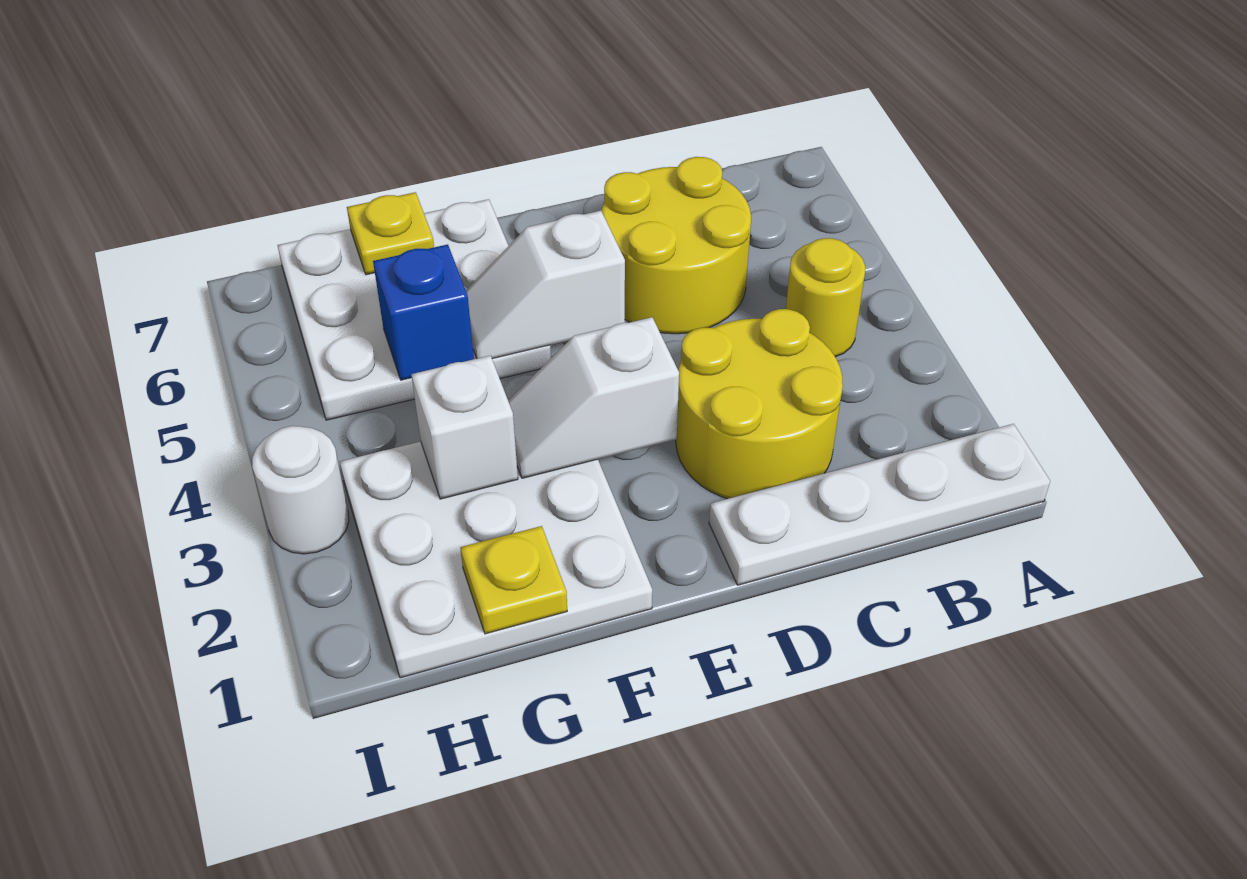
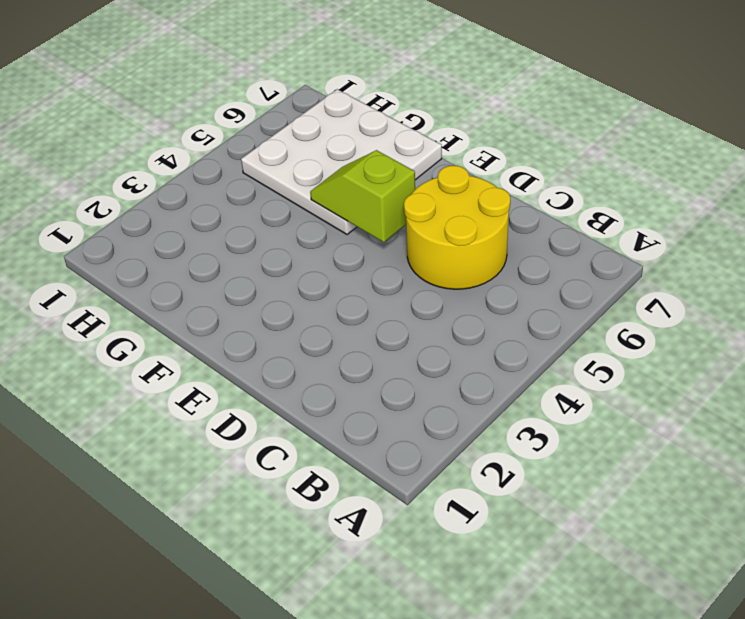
lime 1x2 slope [310,150,415,242] -> white 1x2 slope [466,211,625,359]
none -> white 1x4 plate [709,424,1050,585]
none -> yellow 1x1 round brick [786,238,865,357]
none -> yellow 2x2 round brick [676,309,843,499]

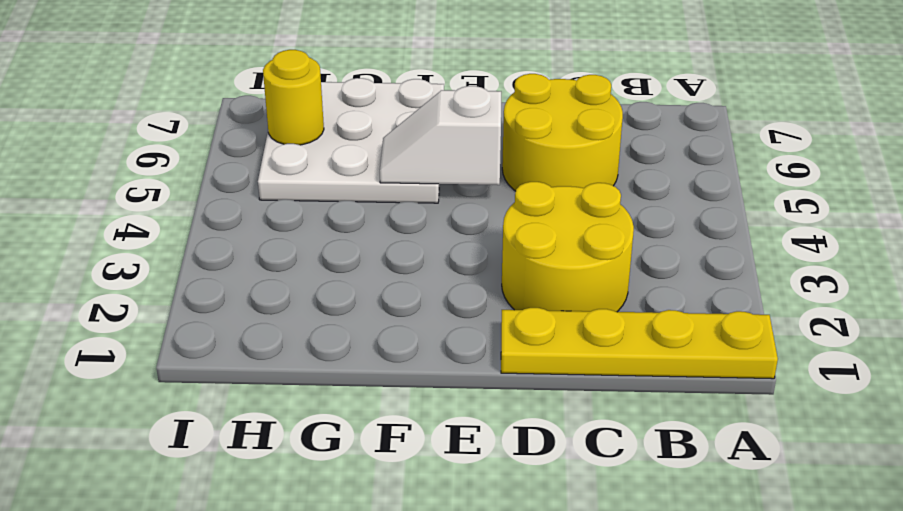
yellow 1x4 plate [501,308,778,379] -> white 1x4 plate [709,424,1050,585]
yellow 1x1 round brick [263,50,324,145] -> yellow 1x1 round brick moved to [786,238,865,357]
none -> white 3x3 plate [340,442,652,678]
none -> white 1x1 round brick [252,426,349,554]
none -> white 1x2 slope [508,317,679,478]

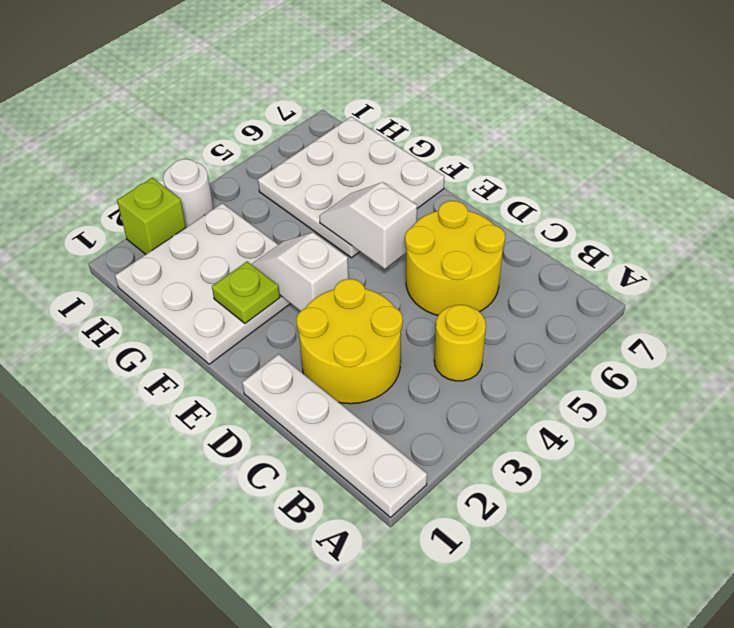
lime 1x1 plate [212,262,280,323] -> none
lime 1x1 brick [117,178,186,254] -> none
none -> yellow 1x1 plate [460,526,567,634]
none -> white 1x1 brick [411,355,518,499]
none -> blue 1x1 brick [373,244,474,380]

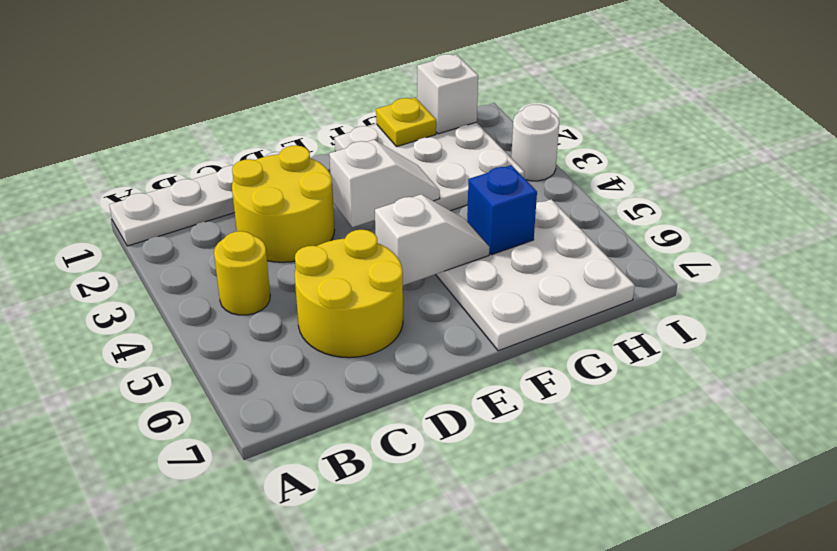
white 1x1 brick [417,54,478,134] -> white 1x1 brick moved to [411,355,518,499]
none -> yellow 1x1 plate [347,192,434,275]

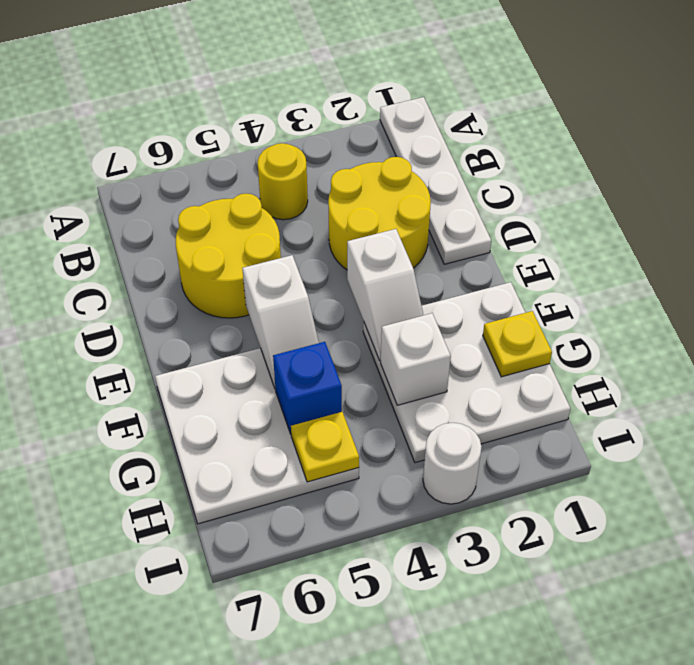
yellow 1x1 plate [291,412,359,482] -> yellow 1x1 plate moved to [347,192,434,275]

